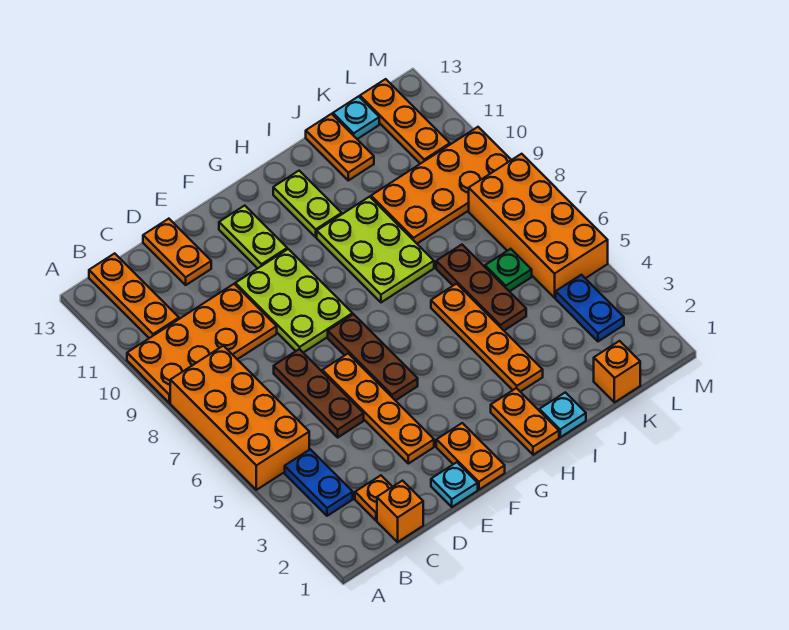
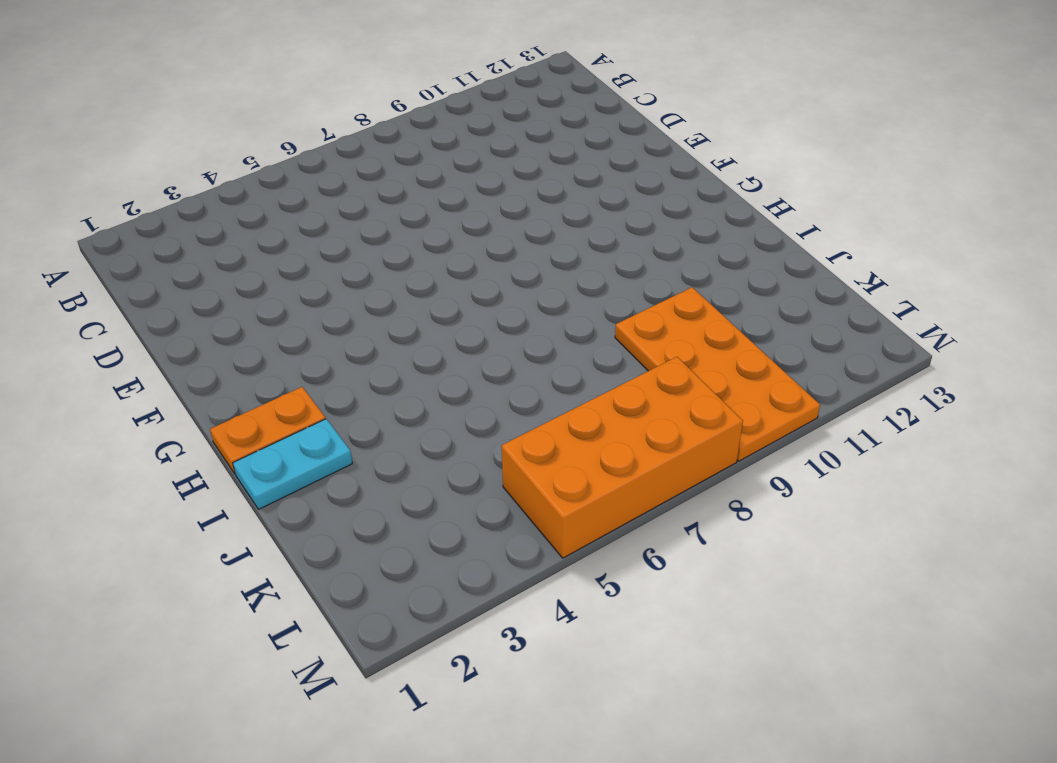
cyan 1x2 plate [233,419,352,509] -> cyan 1x1 plate [540,392,586,437]
none -> orange 2x4 brick [170,346,309,490]
none -> orange 2x4 plate [127,284,277,403]
none -> blue 1x2 plate [285,449,353,516]

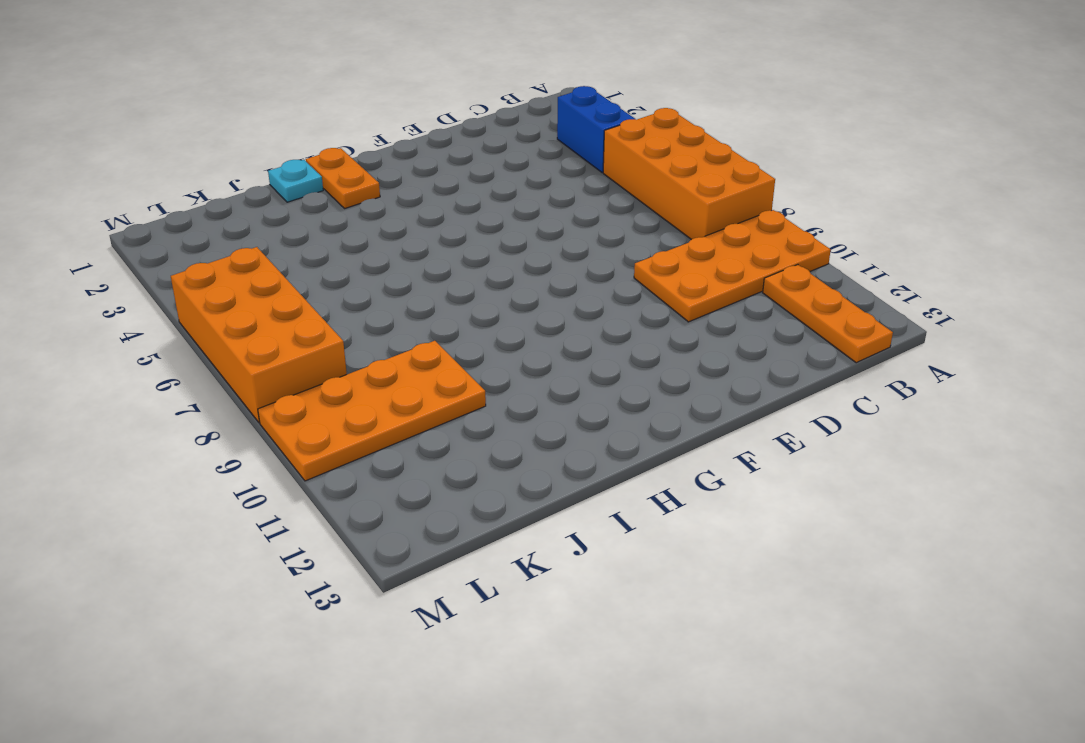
blue 1x2 brick [557,86,635,173] -> blue 1x2 plate [285,449,353,516]
none -> orange 1x1 brick [377,481,423,542]
none -> orange 1x1 plate [355,475,392,520]
none -> brown 1x3 plate [274,349,364,437]

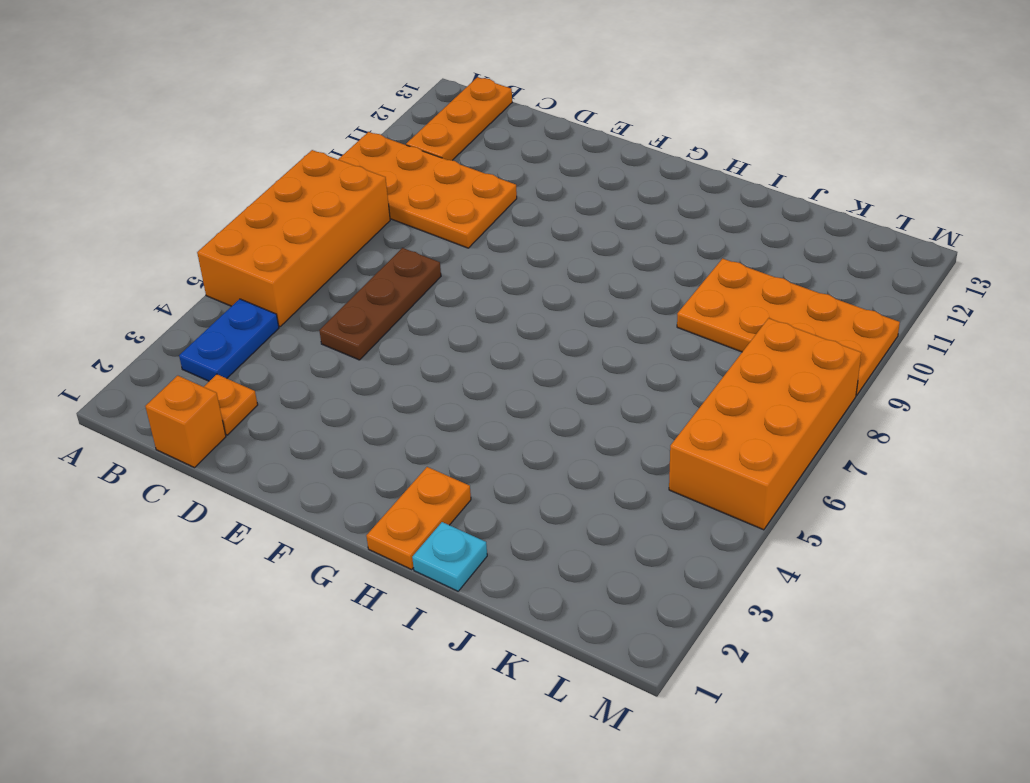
none -> orange 1x2 plate [143,219,211,285]
none -> cyan 1x1 plate [431,462,478,507]
none -> orange 1x4 plate [322,354,434,464]

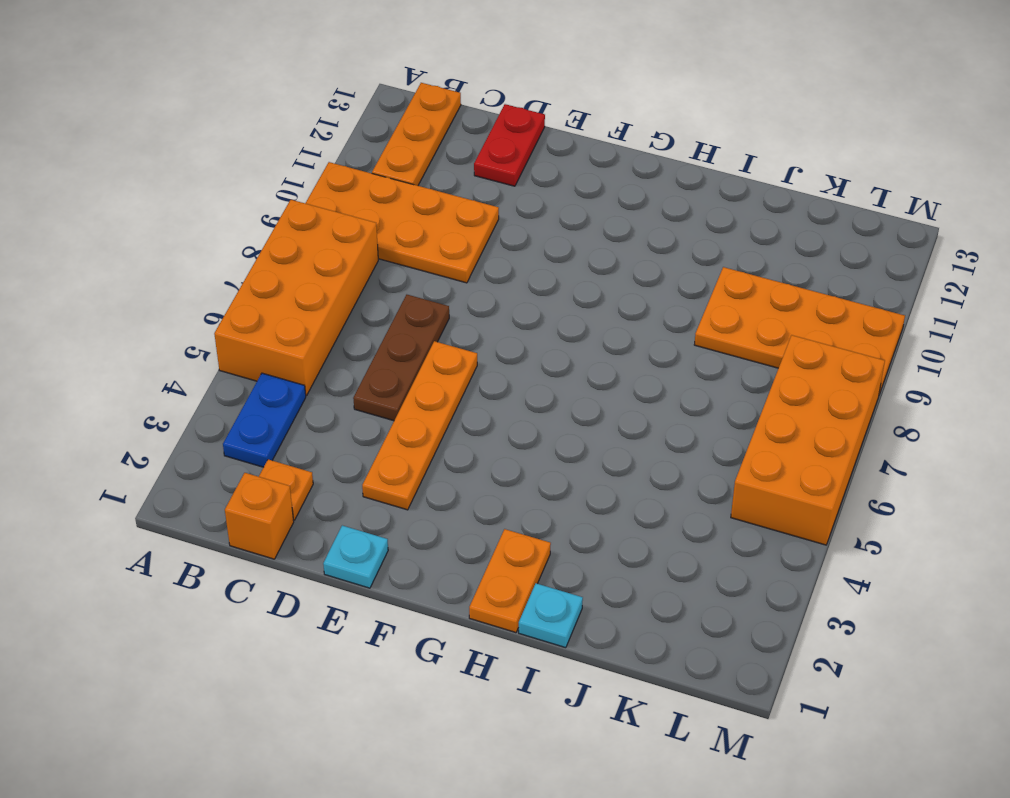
red 1x2 plate [474,104,545,186] -> orange 1x2 plate [143,219,211,285]
none -> lime 2x3 plate [235,249,353,353]
none -> orange 1x2 plate [436,423,505,490]
none -> brown 1x3 plate [328,314,418,401]

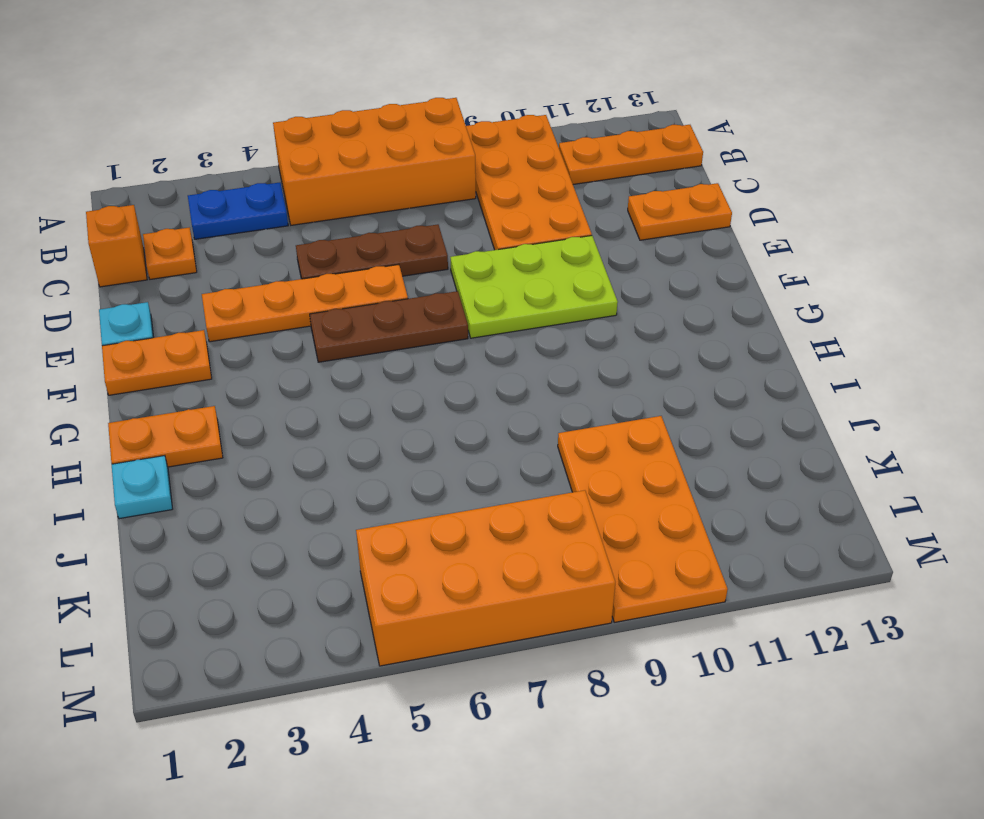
none -> lime 1x2 plate [219,206,287,268]
none -> lime 2x3 plate [317,197,434,302]
none -> lime 1x2 plate [273,171,342,237]

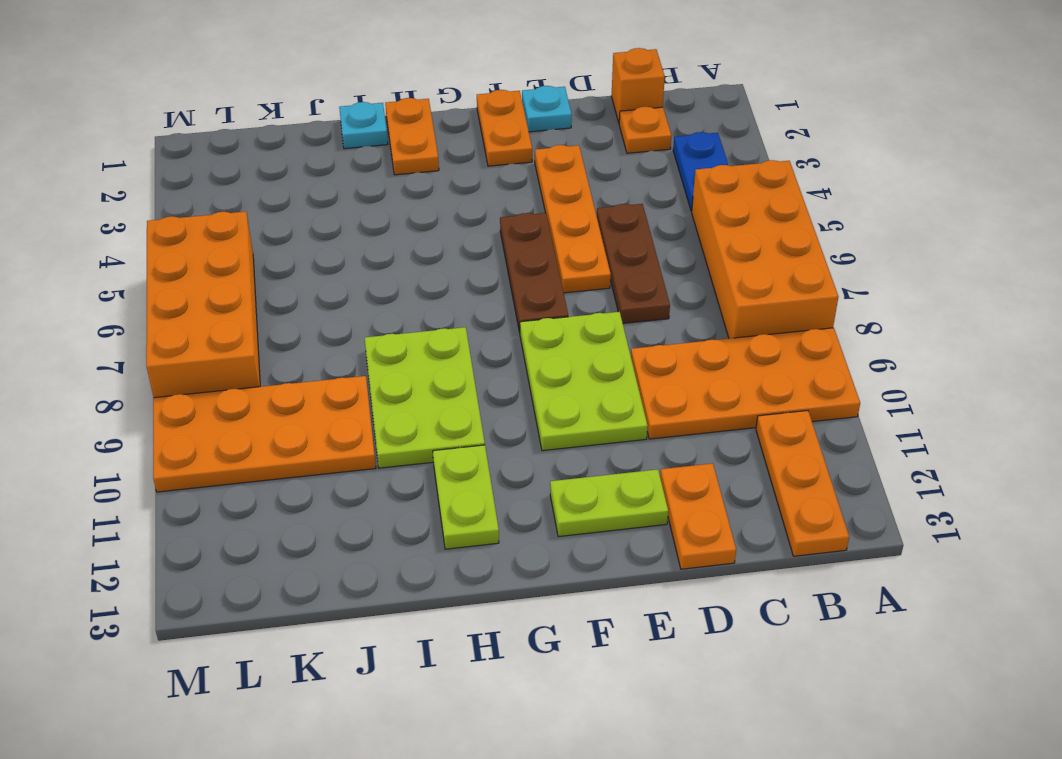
lime 1x2 plate [550,469,668,537] -> lime 1x2 plate turned to [219,206,287,268]
none -> orange 1x4 plate [431,284,543,392]
none -> brown 1x3 plate [436,245,526,330]
none -> orange 1x2 plate [306,114,374,180]

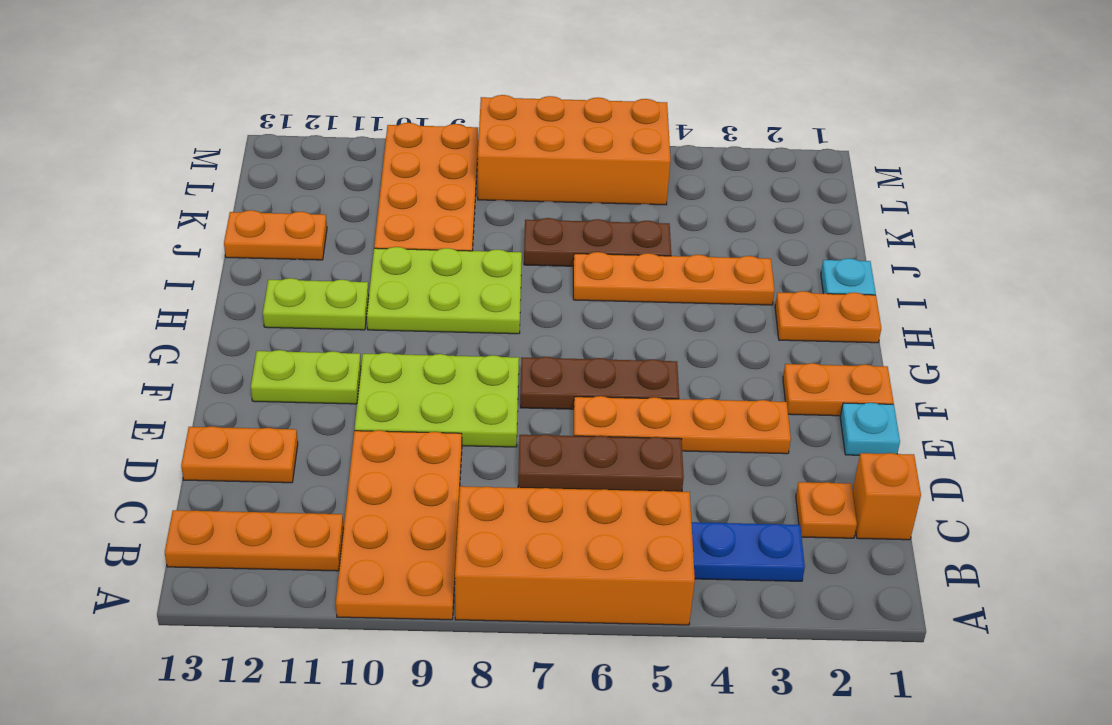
none -> orange 1x1 brick [594,341,640,402]
none -> green 1x1 plate [485,249,532,292]
none -> cyan 1x1 plate [333,96,379,139]

